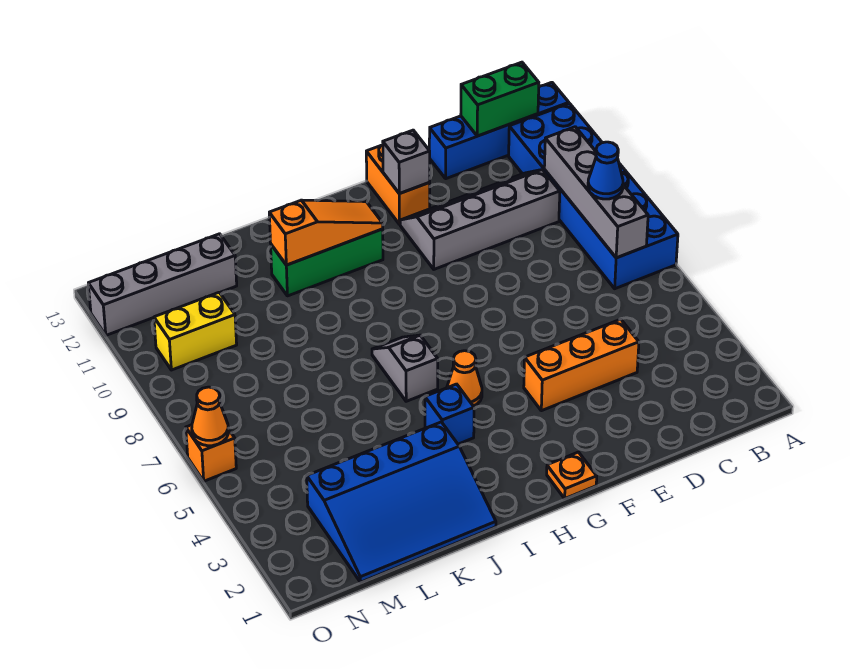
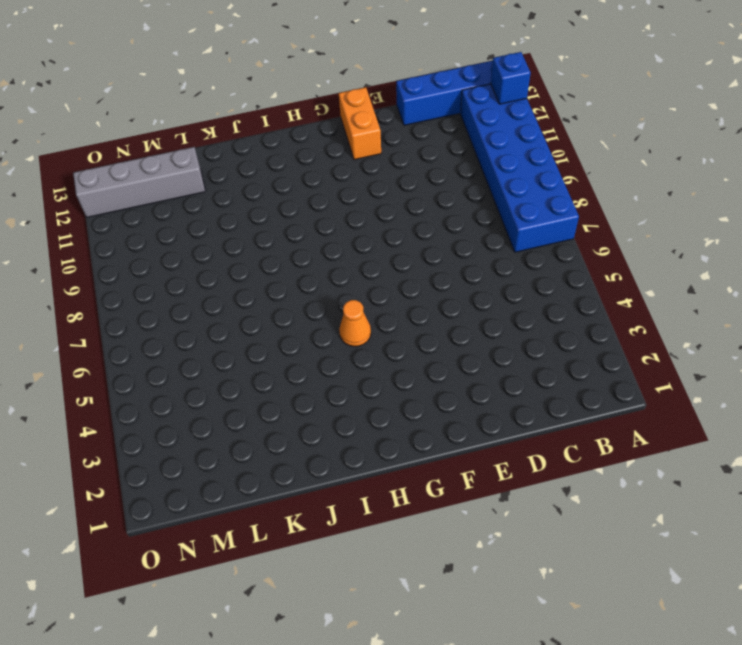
blue 1x1 brick [491,52,531,104] -> blue 1x1 brick moved to [425,384,474,444]
none -> grey 2x4 slope [400,170,560,269]
none -> orange 1x3 brick [524,319,639,411]
none -> orange 1x1 plate [547,452,597,498]

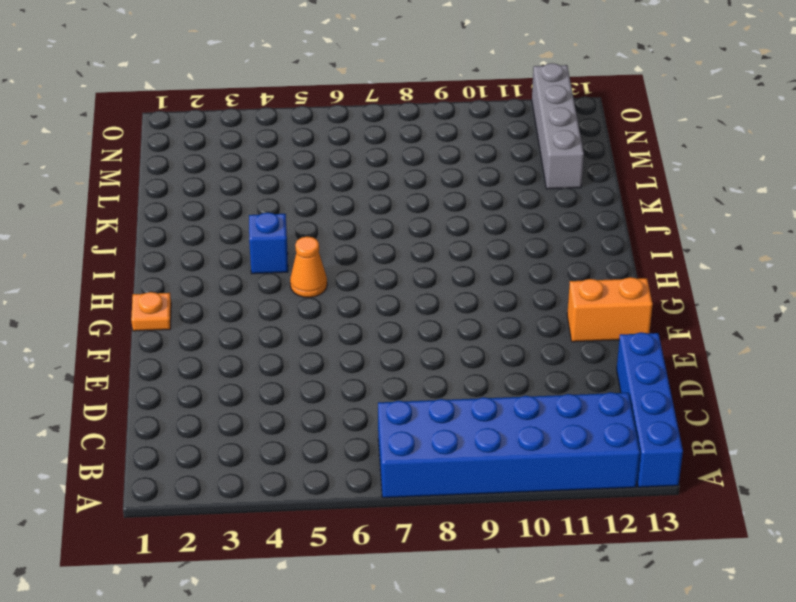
none -> grey 2x4 slope [400,170,560,269]
none -> orange 1x3 brick [524,319,639,411]
none -> green 1x3 brick [271,229,383,296]

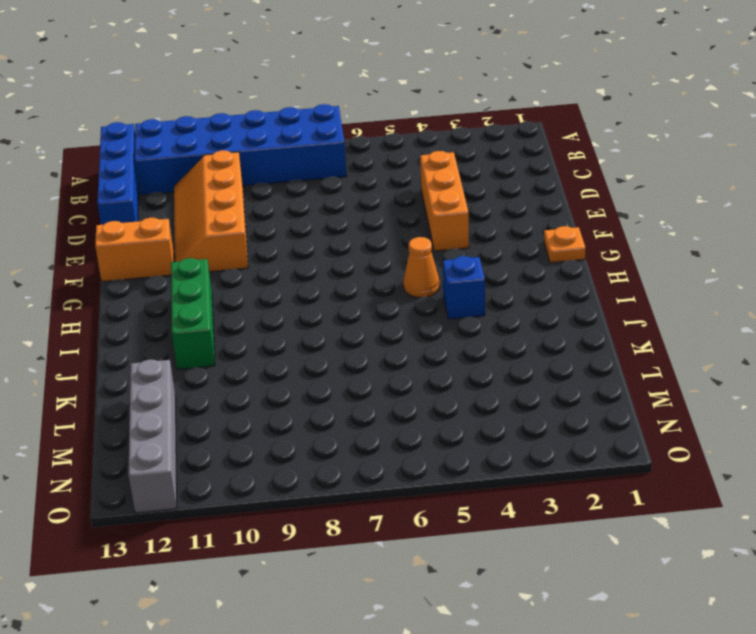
orange 2x4 slope [174,150,248,272] -> grey 2x4 slope [400,170,560,269]
none -> grey 1x2 slope [372,335,438,401]
none -> blue 3x4 slope [307,422,496,582]
none -> yellow 1x2 brick [154,292,237,370]

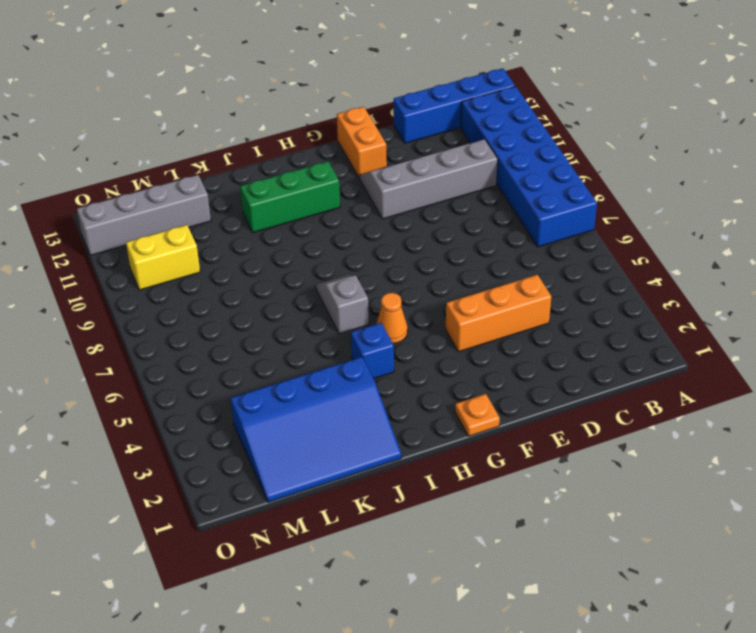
none -> orange 1x1 brick [186,425,236,481]
none -> grey 1x4 brick [544,127,648,258]
none -> green 1x2 brick [461,62,539,136]

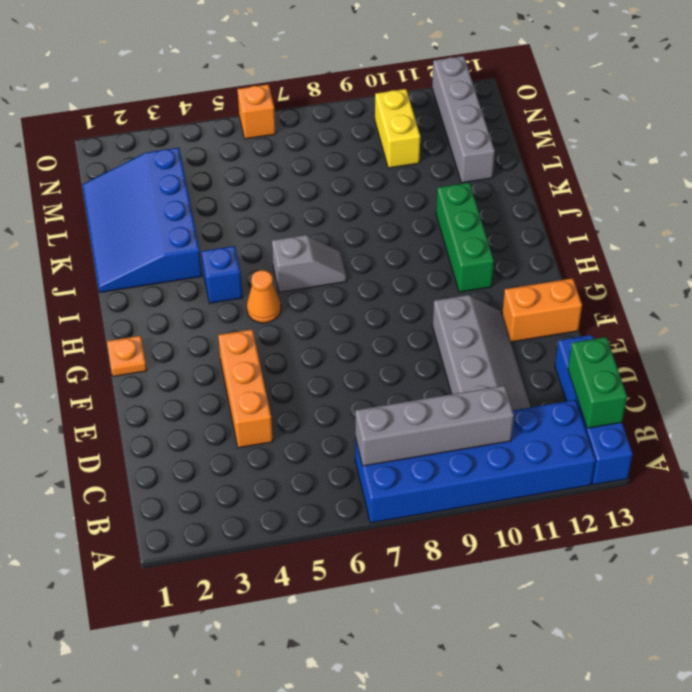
none -> grey 1x1 brick [383,130,430,194]
none -> orange 1x3 slope [269,200,383,265]
none -> orange 1x1 cone [192,387,228,446]

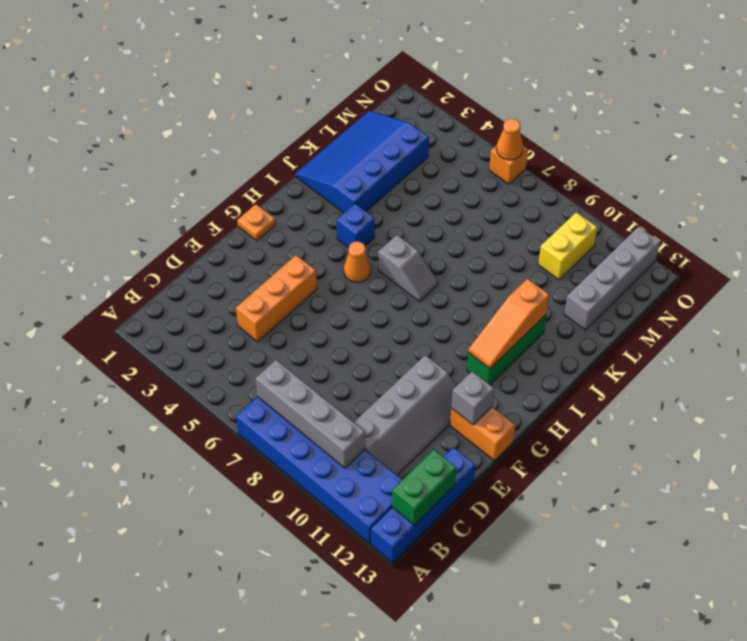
none -> blue 1x1 cone [588,142,623,199]

